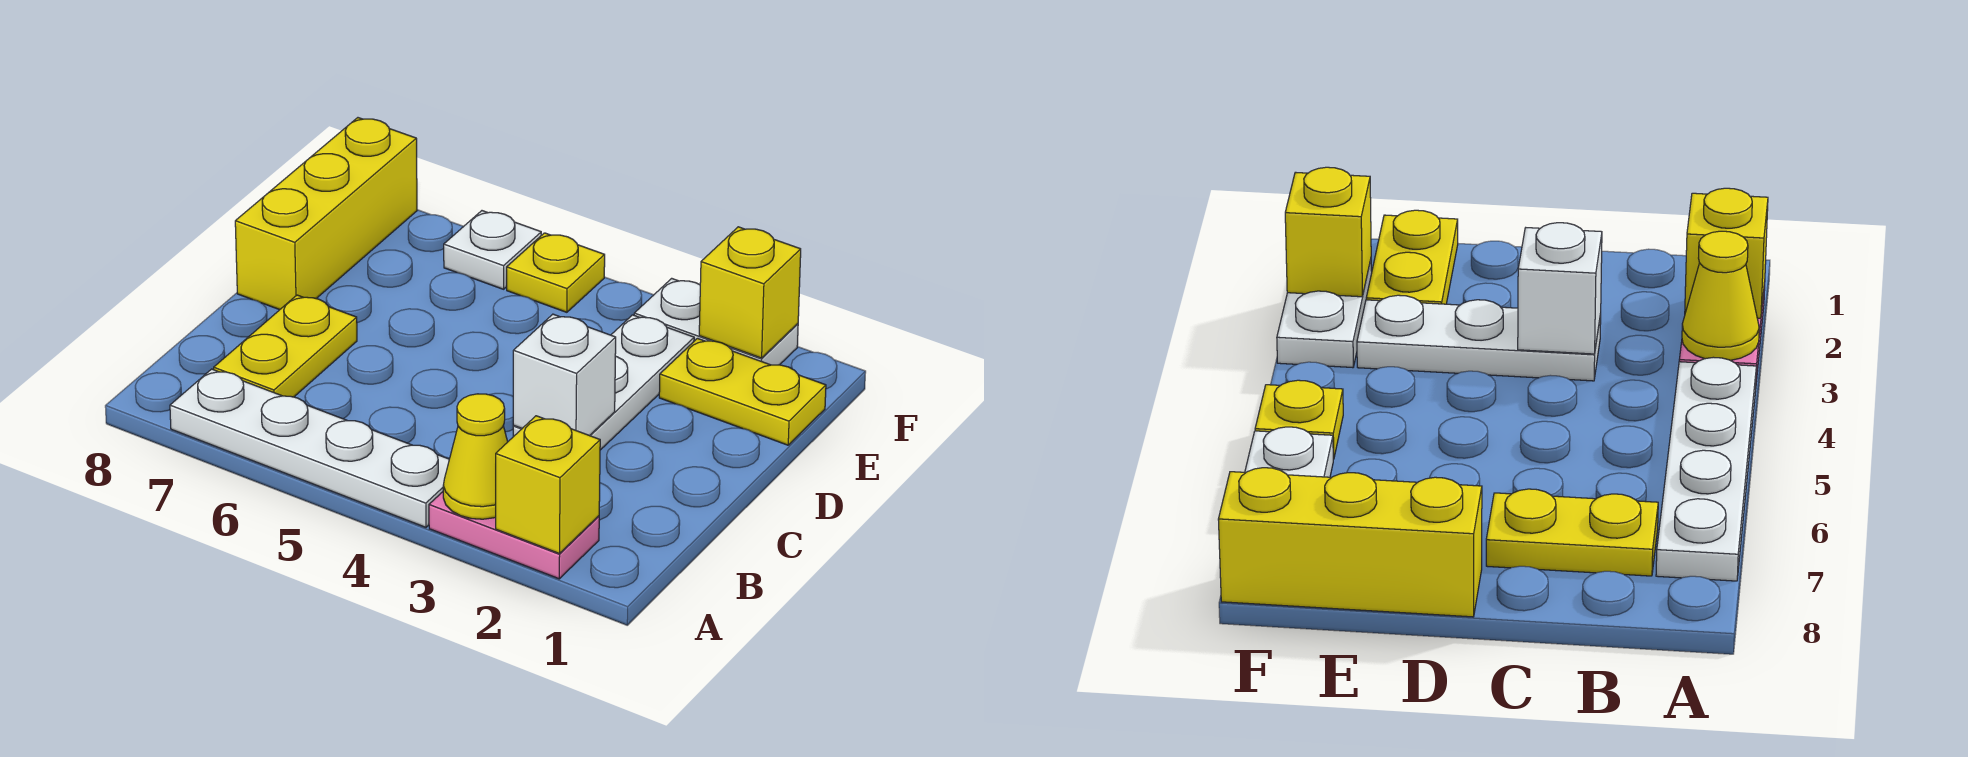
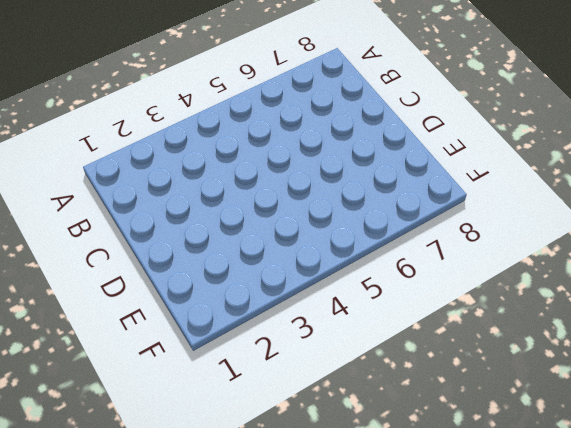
none -> pink 1x2 plate [429,492,599,579]
none -> white 1x4 plate [170,369,449,527]
none -> yellow 1x2 plate [214,295,357,397]

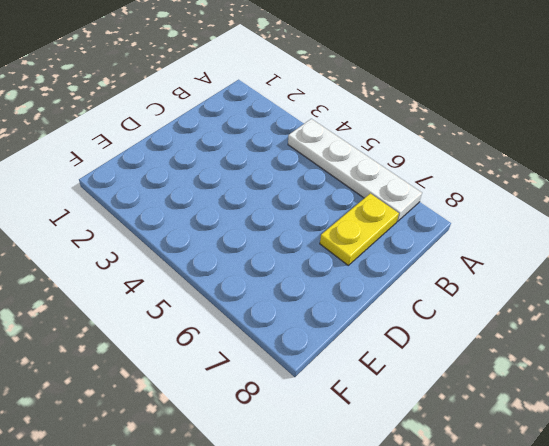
none -> pink 1x2 plate [429,492,599,579]
none -> white 1x3 plate [513,315,694,450]
none -> yellow 1x3 brick [235,118,417,310]

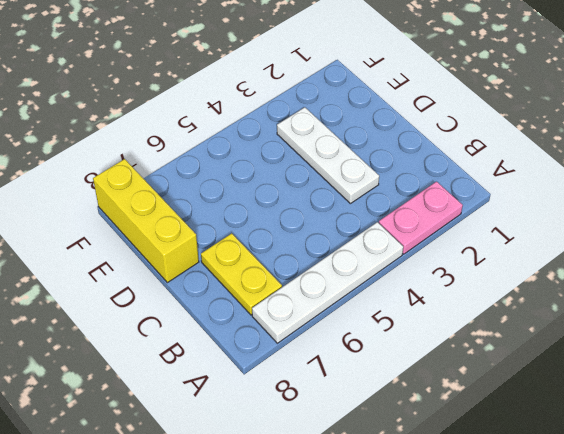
none -> yellow 1x2 plate [659,338,826,445]
none -> white 1x2 plate [634,278,798,365]
none -> yellow 1x1 plate [507,233,605,312]

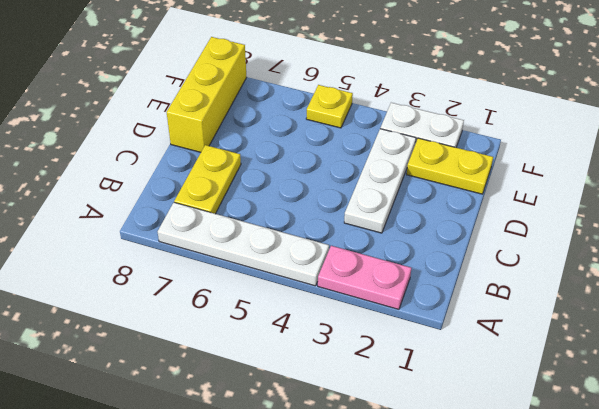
none -> white 1x1 plate [444,211,541,289]
none -> yellow 1x1 brick [496,416,600,554]
none -> yellow 1x1 cone [443,394,508,519]

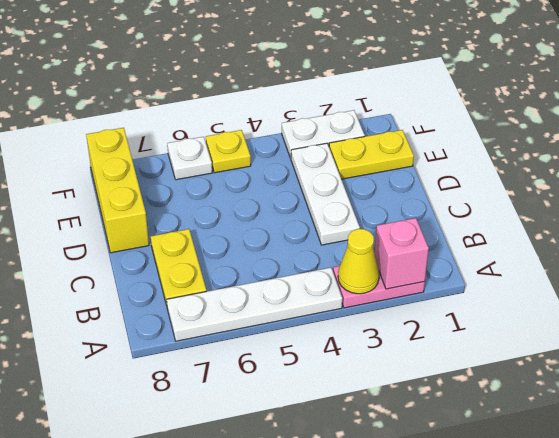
pink 1x1 brick [374,218,429,289] -> yellow 1x1 brick [496,416,600,554]
none -> white 1x1 brick [513,314,616,436]
none -> yellow 1x1 brick [699,227,801,358]

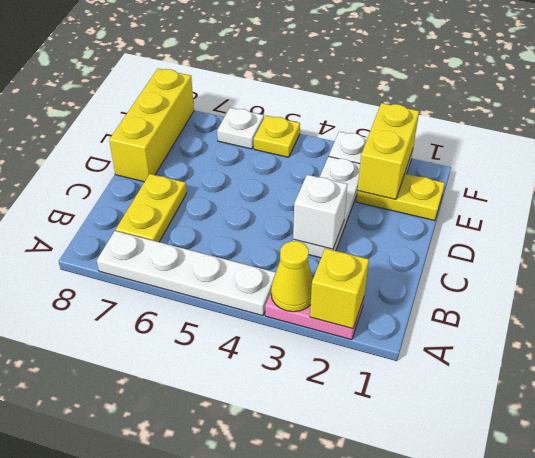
yellow 1x2 brick [358,103,419,199] -> yellow 1x1 brick [699,227,801,358]

